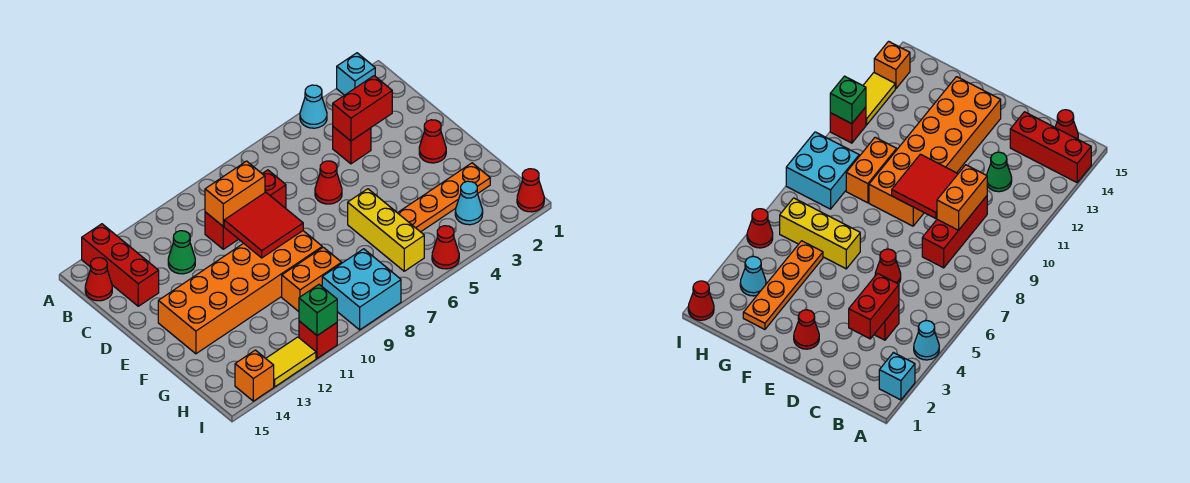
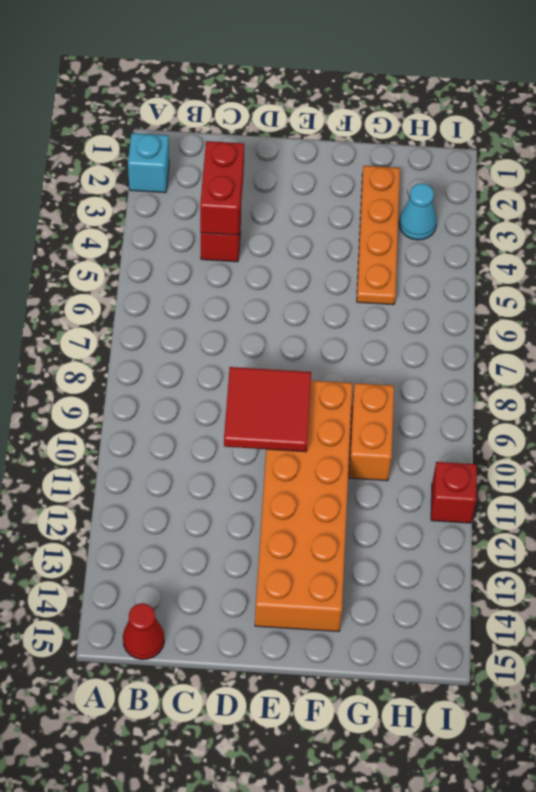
none -> cyan 1x1 cone [300,85,327,128]
none -> red 1x3 brick [82,224,159,306]
none -> red 1x3 brick [205,170,286,249]

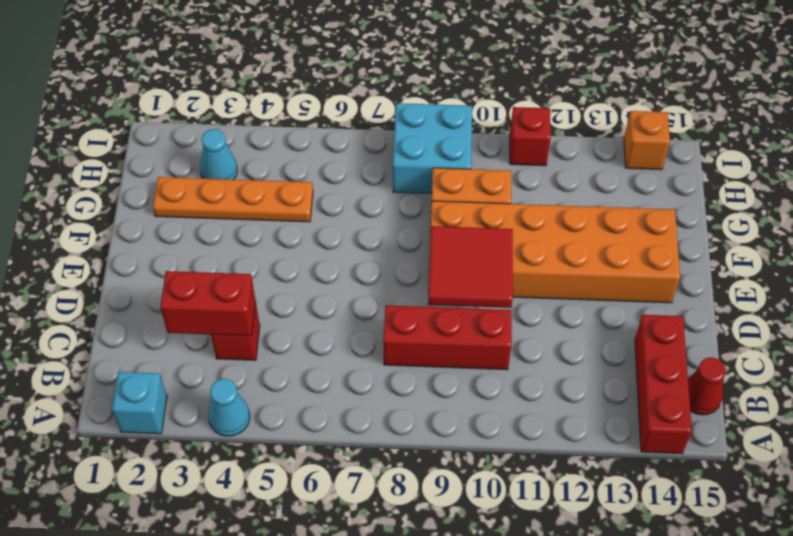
none -> green 1x1 cone [168,231,195,274]
none -> red 1x1 cone [315,161,342,204]
none -> red 1x1 cone [419,120,446,163]

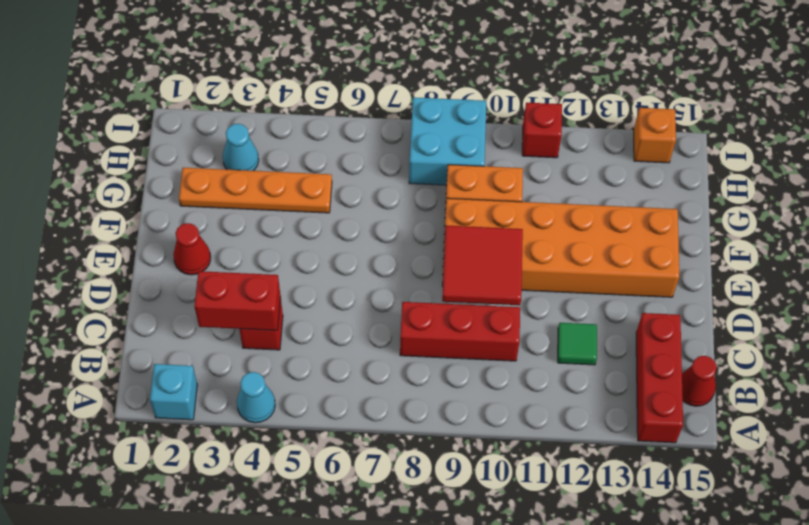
green 1x1 tile [558,323,597,365] -> green 1x1 cone [168,231,195,274]
none -> red 1x1 cone [315,161,342,204]
none -> yellow 1x3 brick [348,189,424,271]
none -> red 1x1 cone [517,169,544,212]

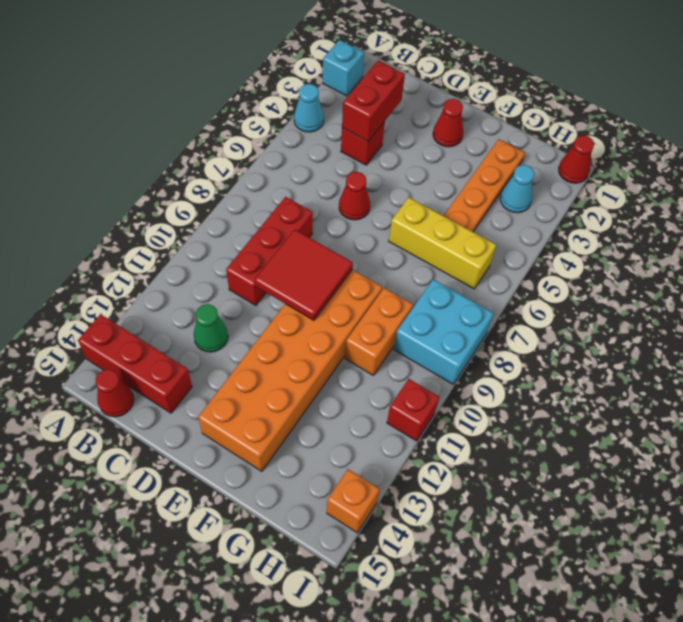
none -> red 1x1 cone [432,226,459,269]
none -> yellow 1x2 tile [266,337,316,387]
none -> orange 1x2 brick [205,161,265,227]

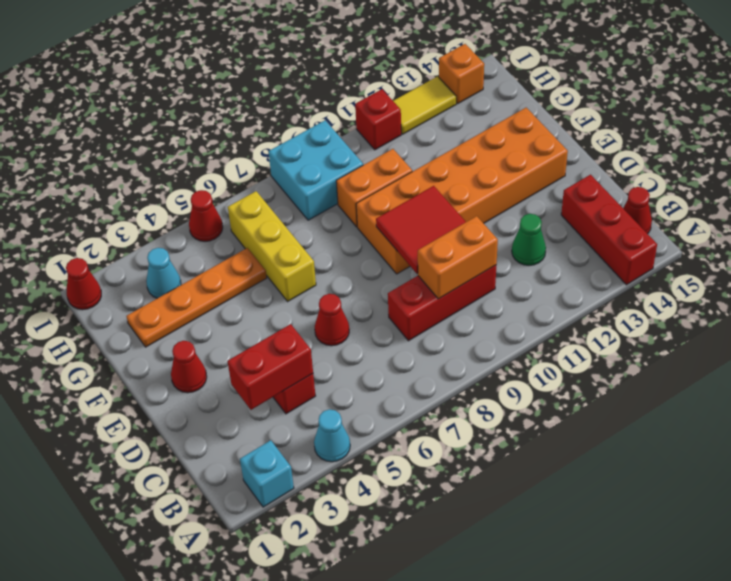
none -> green 1x1 brick [299,285,337,336]

